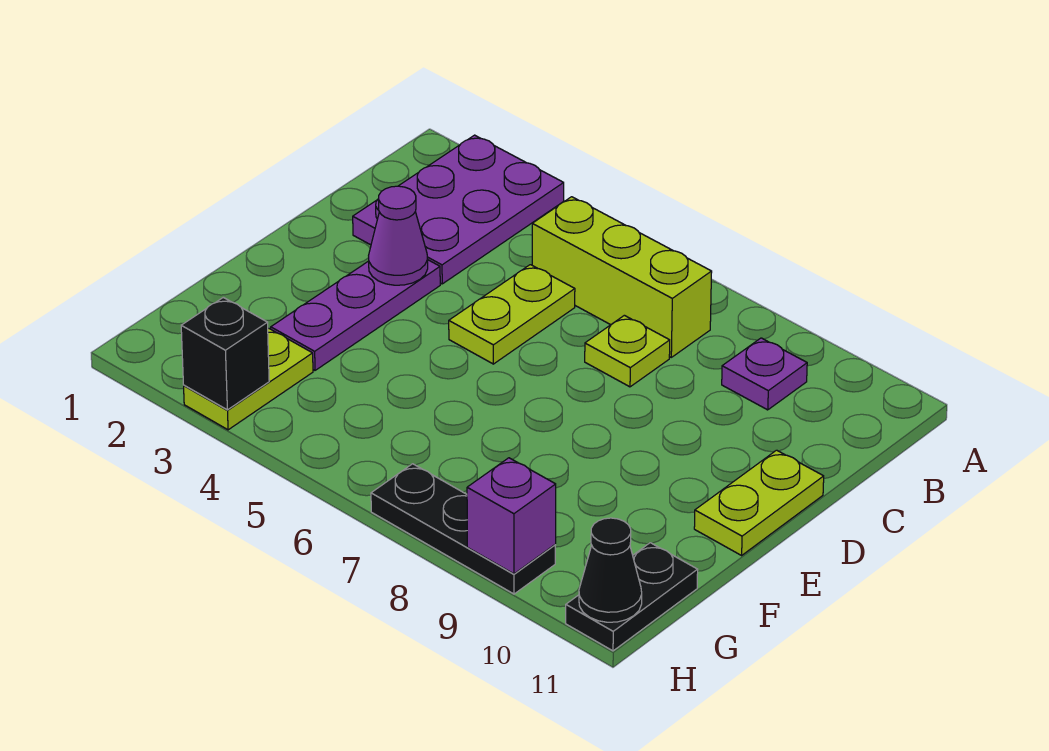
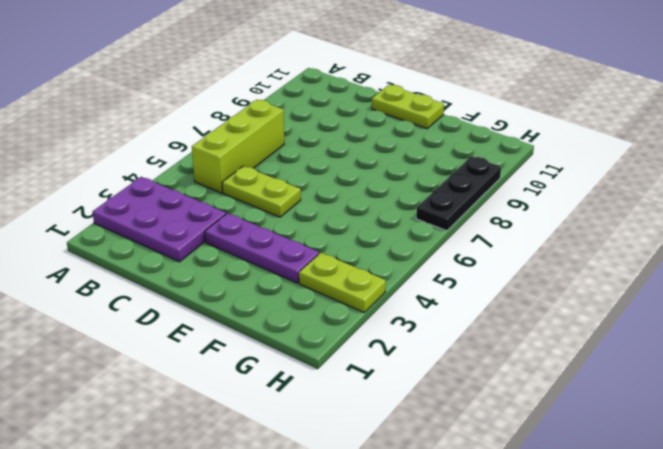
none -> purple 1x1 plate [722,338,807,410]
none -> lime 1x1 plate [585,315,670,387]
none -> black 1x2 plate [566,543,698,651]

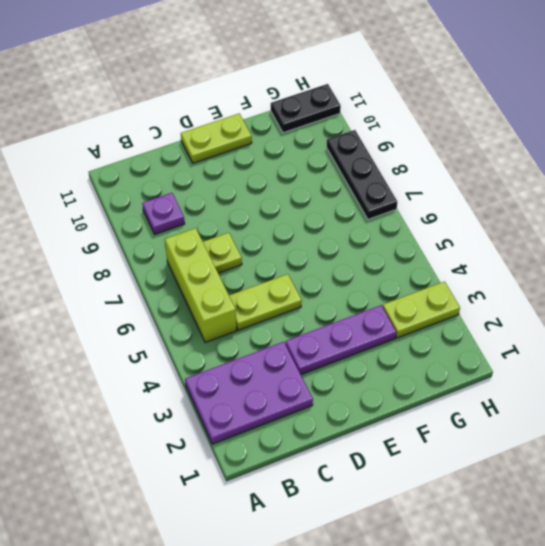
none -> purple 1x1 cone [369,186,428,285]
none -> black 1x1 brick [181,297,269,410]
none -> purple 1x1 brick [467,458,556,574]

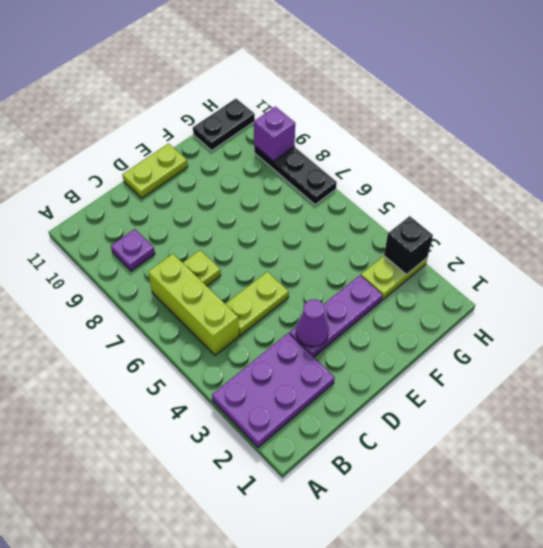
none -> black 1x1 cone [579,518,642,622]

